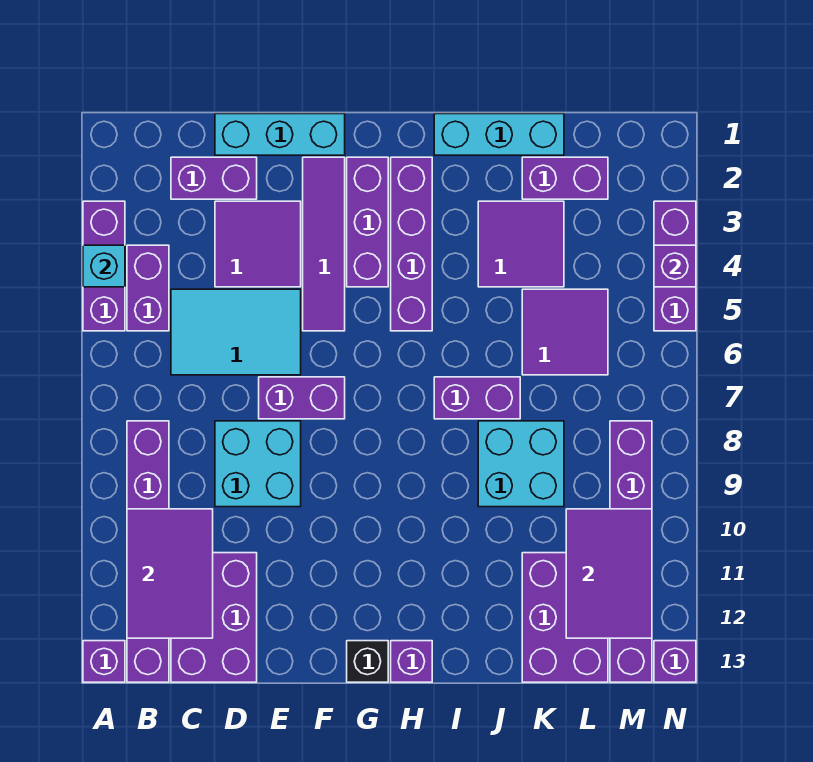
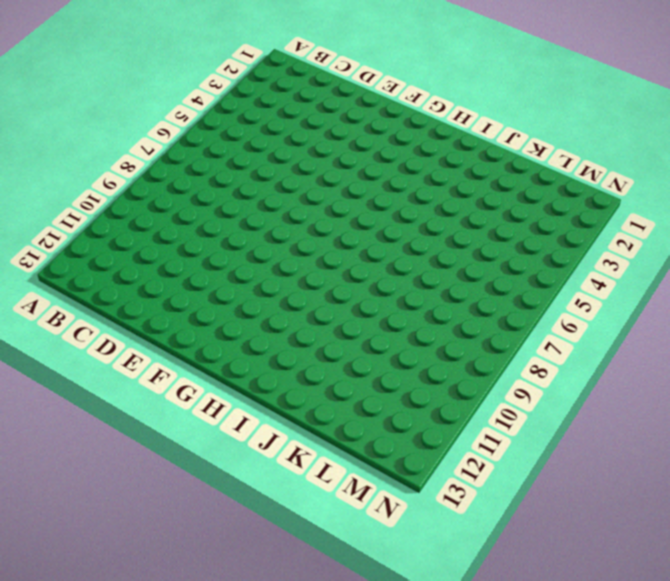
none -> purple 1x3 brick [83,201,125,331]
none -> purple 1x1 brick [83,641,125,682]
none -> purple 1x2 brick [127,245,169,331]
none -> purple 1x6 brick [127,421,169,682]

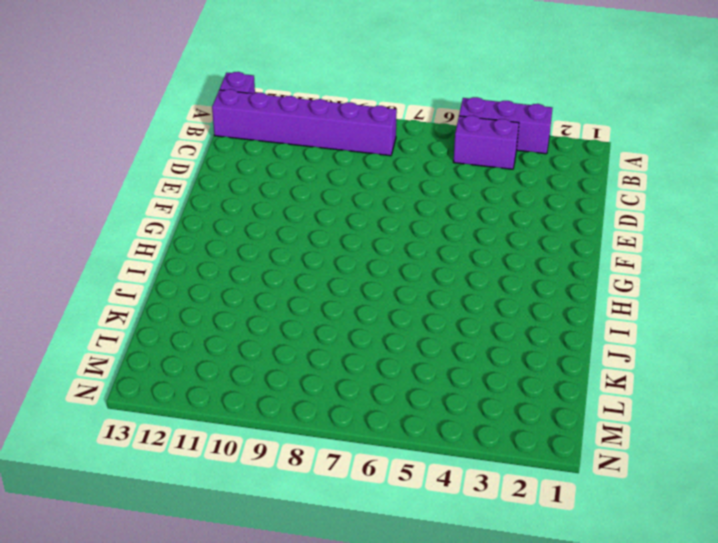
none -> purple 1x2 brick [171,157,257,199]
none -> cyan 2x3 tile [171,289,301,375]
none -> purple 2x3 brick [171,553,257,682]
none -> cyan 1x3 brick [215,114,345,155]

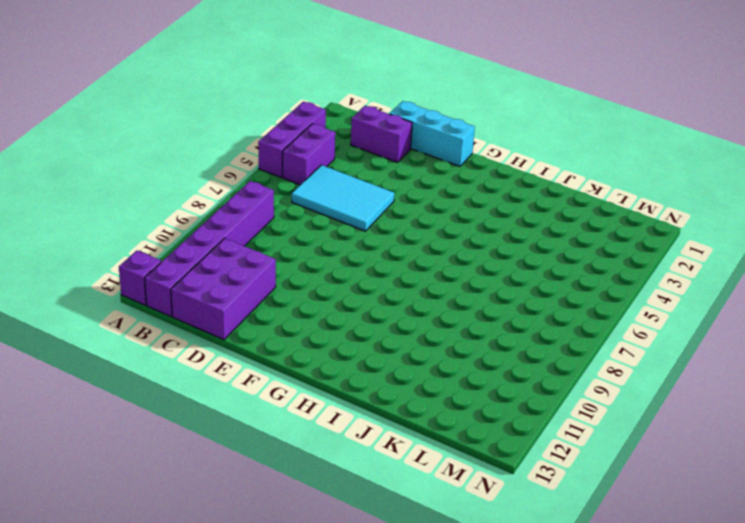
none -> purple 2x2 tile [215,201,301,287]
none -> cyan 2x2 brick [215,421,301,507]
none -> purple 1x2 brick [259,377,345,419]
none -> purple 1x4 tile [303,157,345,331]

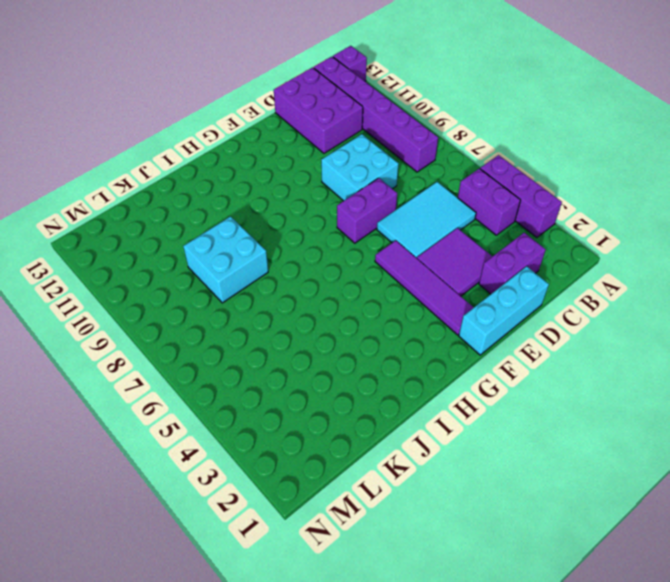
none -> purple 1x3 brick [347,157,388,287]
none -> black 1x1 brick [347,641,388,682]
none -> purple 1x4 brick [391,157,432,331]
none -> purple 1x1 brick [391,641,432,682]

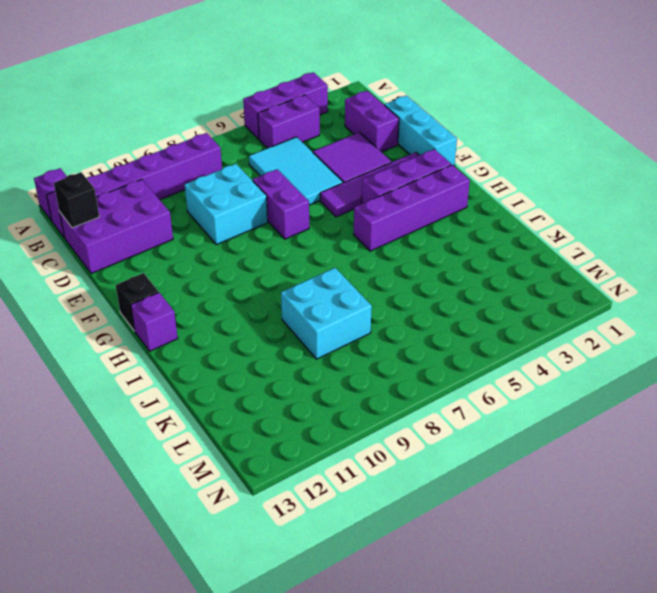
black 1x1 brick [54,172,99,228] -> none
none -> cyan 1x3 brick [434,114,564,155]
none -> purple 1x2 brick [434,377,520,419]
none -> purple 2x2 tile [478,201,564,287]
none -> purple 1x2 brick [522,157,608,199]

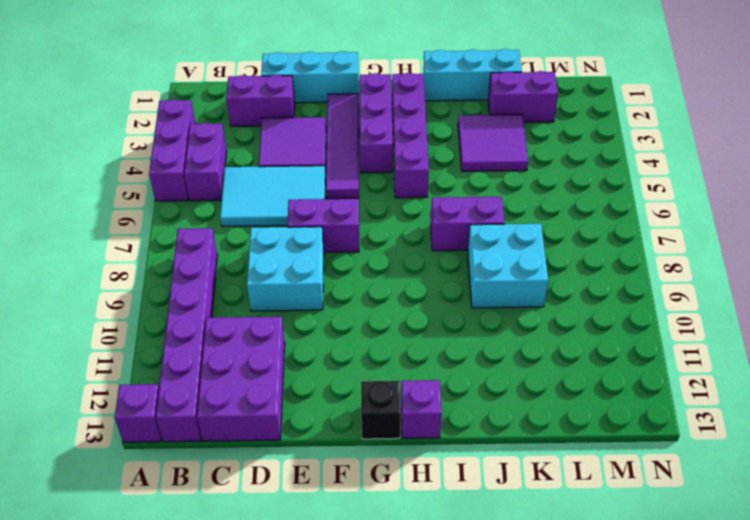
none -> purple 2x2 tile [522,289,608,375]
none -> purple 2x3 brick [522,553,608,682]
none -> purple 1x6 brick [610,421,652,682]
none -> purple 1x3 brick [654,201,696,331]

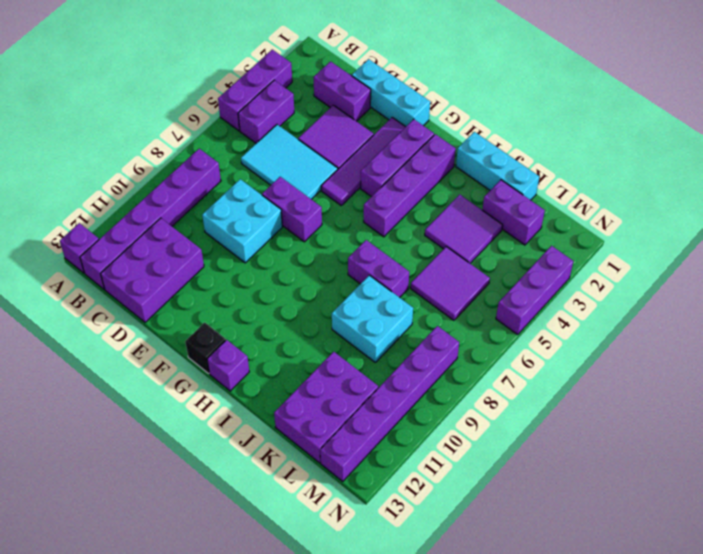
none -> purple 1x1 brick [654,641,696,682]
none -> cyan 1x1 brick [83,245,125,287]
none -> purple 2x3 tile [127,509,213,638]
none -> purple 2x3 tile [566,509,652,638]

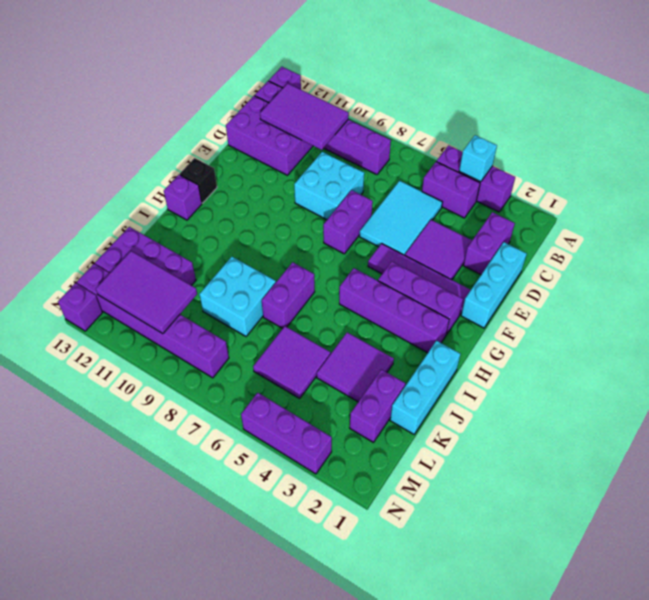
none -> purple 1x1 brick [654,245,696,287]

